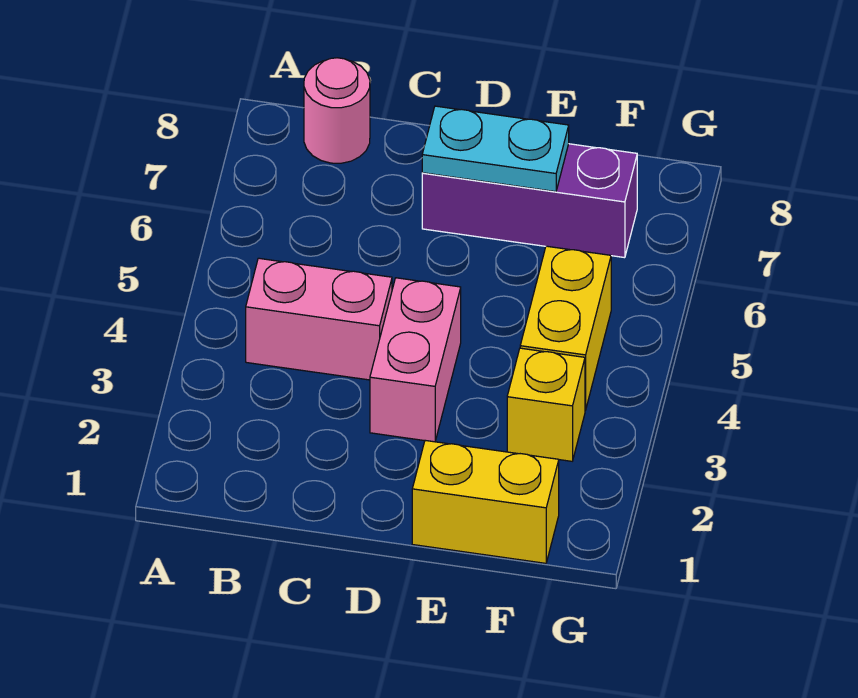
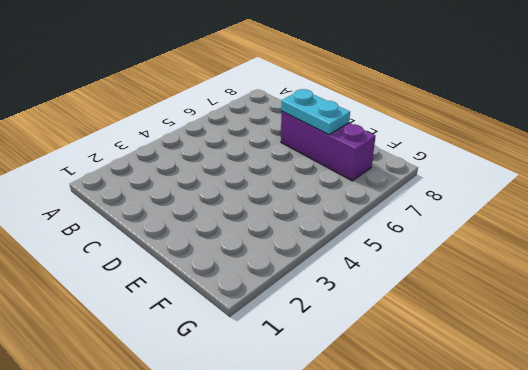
none -> pink 1x2 brick [246,258,392,380]
none -> pink 1x1 round brick [304,58,370,163]

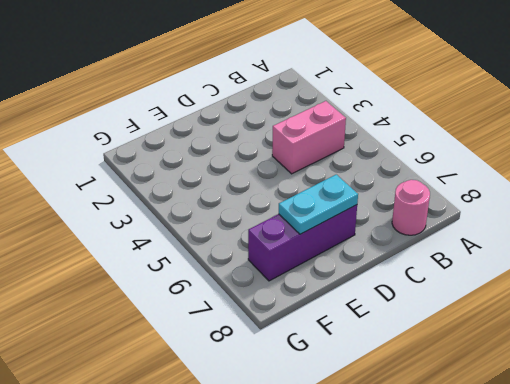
none -> pink 1x2 brick [370,278,461,442]
none -> yellow 1x2 brick [412,440,559,563]

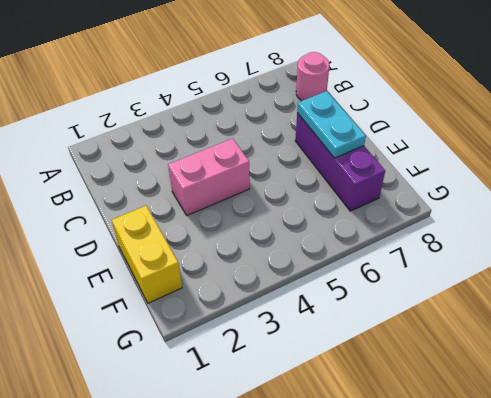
none -> pink 1x2 brick [246,258,392,380]
none -> yellow 1x1 brick [507,348,585,461]

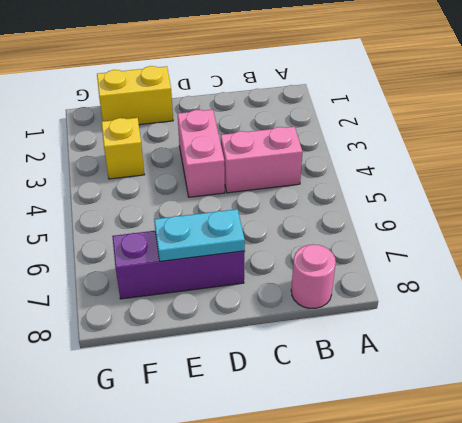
none -> yellow 1x2 brick [520,246,611,410]

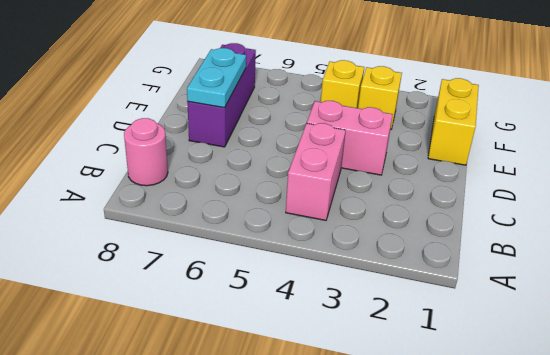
yellow 1x1 brick [321,60,364,108] -> yellow 1x2 brick [520,246,611,410]

